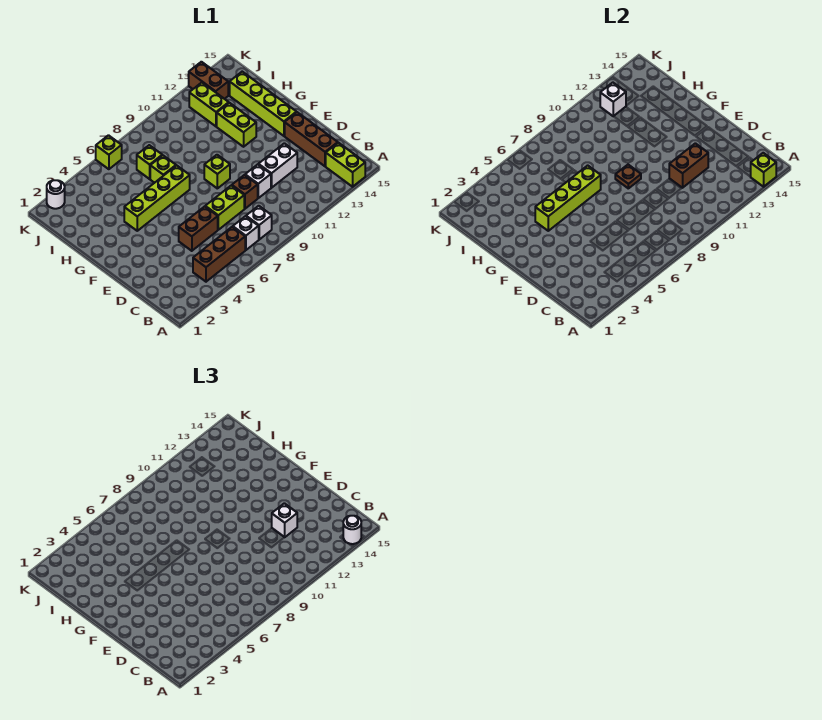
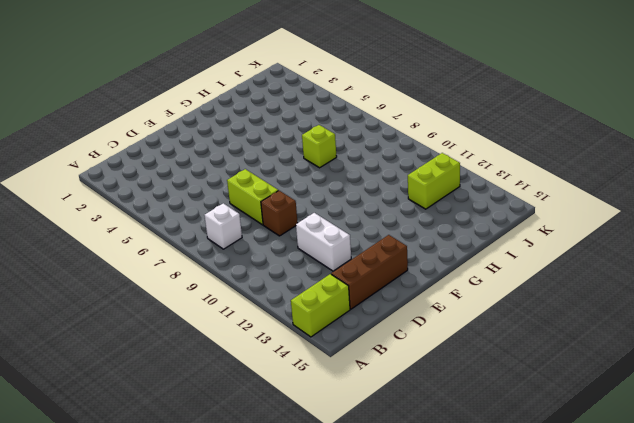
none -> brown 1x3 brick [193,227,245,282]
none -> white 1x1 brick [233,216,259,250]
none -> brown 1x2 brick [179,206,218,251]

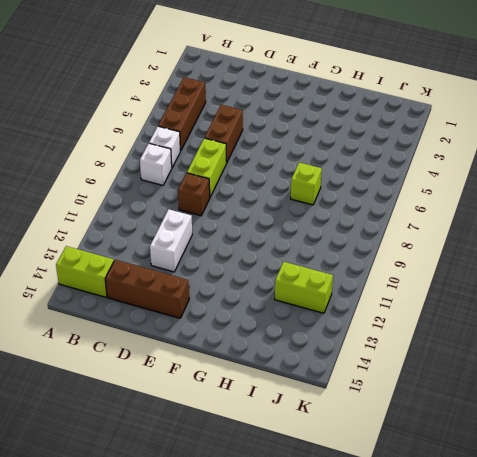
none -> white 1x1 brick [245,164,271,198]
none -> lime 1x1 brick [204,155,230,188]
none -> lime 1x4 brick [230,72,297,136]

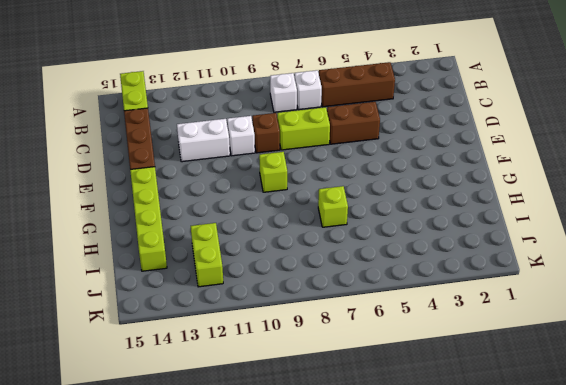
none -> lime 1x4 brick [124,165,190,231]
none -> lime 1x2 brick [217,103,256,147]
none -> lime 1x1 brick [137,145,162,179]

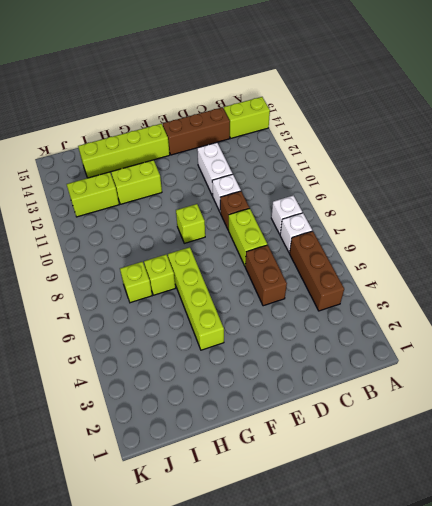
none -> brown 1x2 brick [189,62,228,99]
none -> white 1x1 round brick [47,180,65,209]
none -> lime 1x1 brick [96,135,122,169]

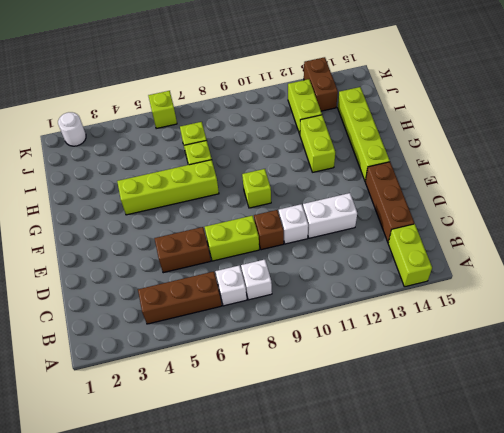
none -> lime 1x1 brick [751,153,776,187]
none -> brown 1x2 brick [669,143,708,188]
none -> brown 1x1 plate [615,165,641,188]

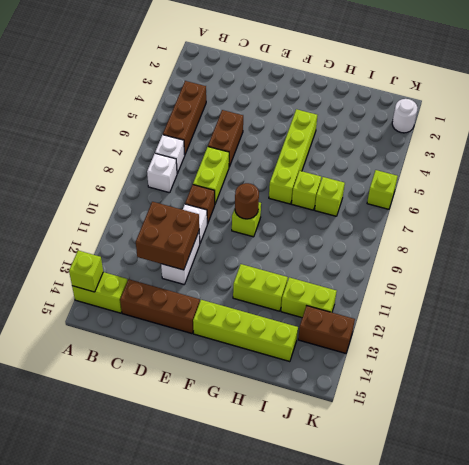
brown 2x2 brick [136,202,199,270] -> brown 1x2 brick [669,143,708,188]
brown 1x1 round brick [235,183,259,219] -> brown 1x1 plate [615,165,641,188]
none -> lime 1x4 brick [535,165,601,231]
none -> white 1x1 brick [600,83,626,116]
none -> white 1x1 round brick [343,516,361,544]

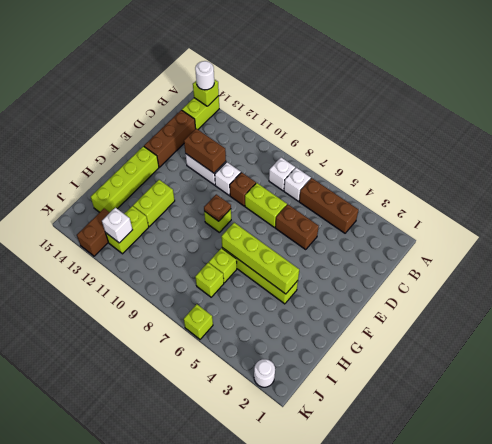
none -> white 1x1 brick [272,503,297,537]

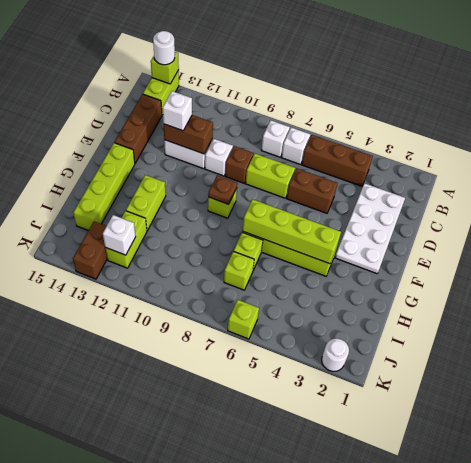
white 2x4 plate [335,183,405,274] -> none

